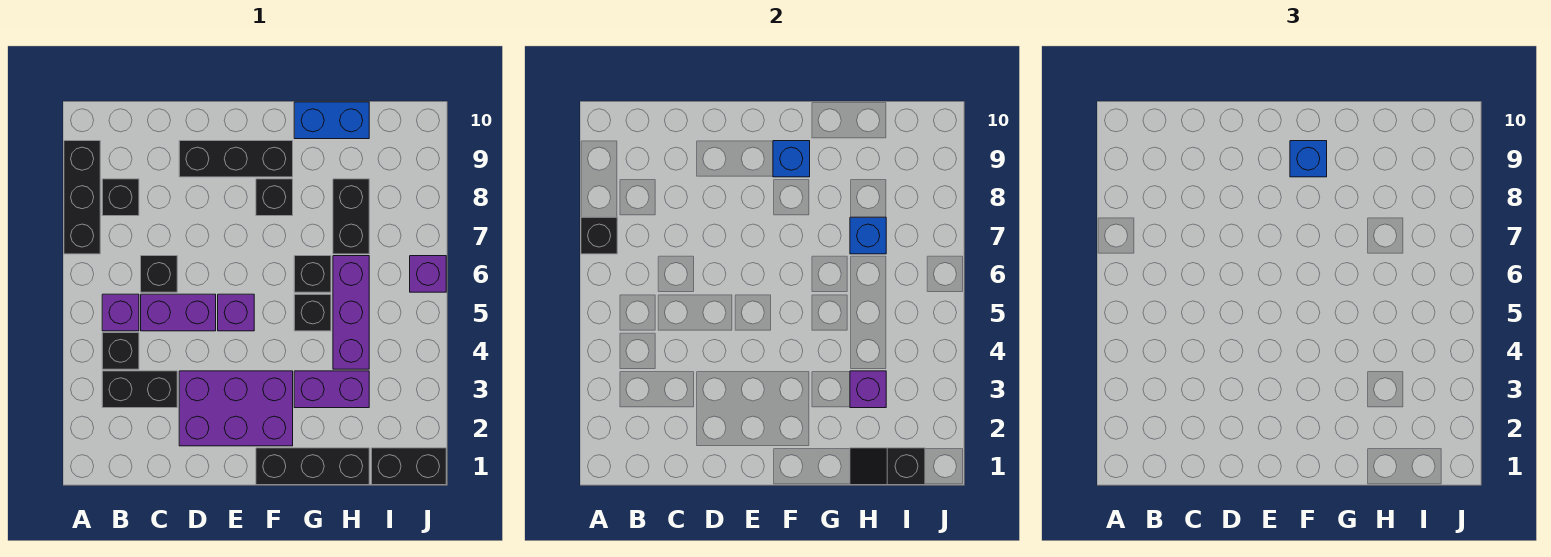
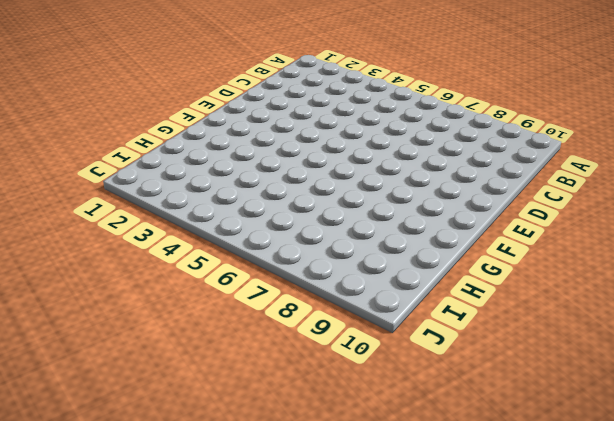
none -> black 1x3 brick [64,141,100,254]
none -> black 1x2 brick [102,371,177,408]
none -> black 1x1 brick [102,333,139,369]

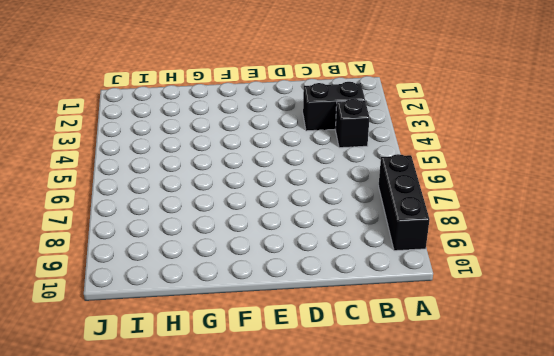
none -> purple 1x1 brick [102,294,139,331]
none -> black 1x1 brick [102,179,139,216]
none -> purple 1x2 brick [141,294,216,331]

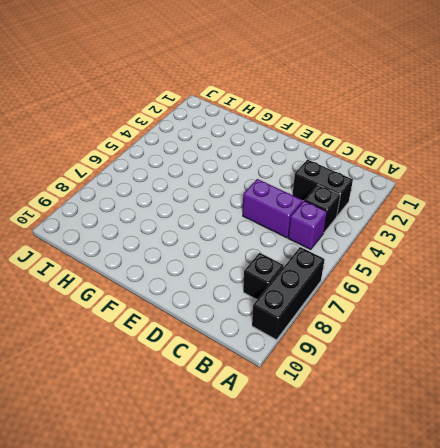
none -> black 1x1 brick [141,256,177,292]
none -> purple 2x3 brick [179,371,293,446]
none -> black 1x3 brick [179,141,293,177]

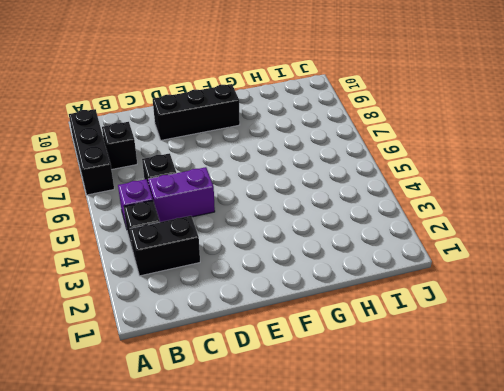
none -> purple 2x3 brick [179,371,293,446]
none -> purple 1x1 brick [218,294,254,331]
none -> black 1x3 brick [256,448,369,485]

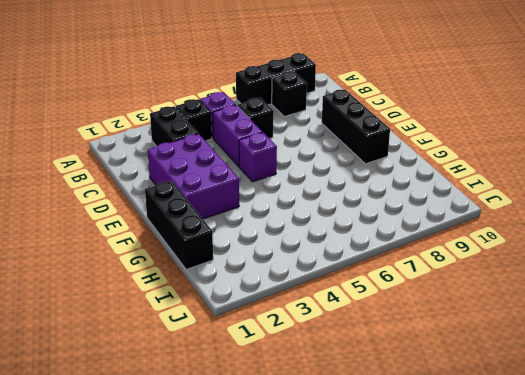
none -> black 1x1 brick [256,179,293,216]
none -> purple 1x2 brick [294,371,369,408]
none -> black 1x1 brick [294,294,331,331]

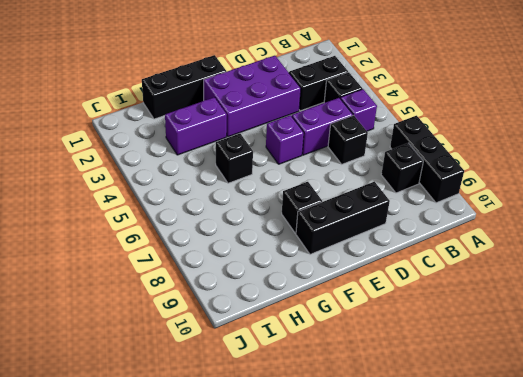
none -> black 1x1 brick [294,256,331,292]
none -> blue 1x2 brick [294,102,369,139]
none -> purple 1x3 brick [333,256,369,369]

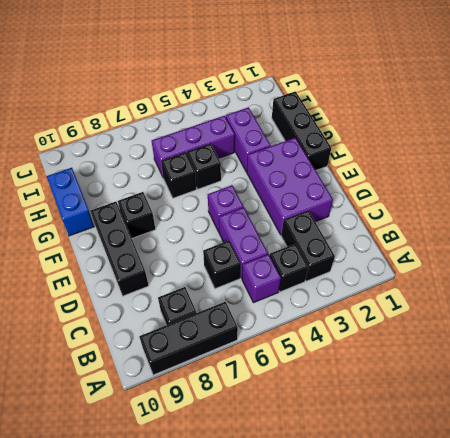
none -> black 1x2 brick [333,179,369,254]
none -> black 1x2 brick [371,448,446,485]
none -> purple 1x1 brick [410,256,446,292]

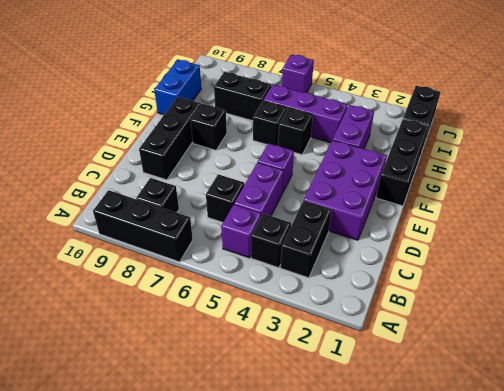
none -> black 1x1 brick [581,217,617,254]
none -> blue 1x1 brick [773,141,810,177]
none -> black 1x2 slope [850,448,925,485]

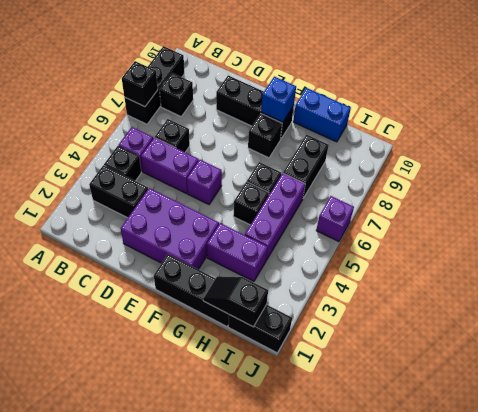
none -> purple 1x1 brick [850,371,886,408]
none -> blue 1x1 brick [850,217,886,254]
none -> blue 1x1 brick [1290,141,1327,177]

